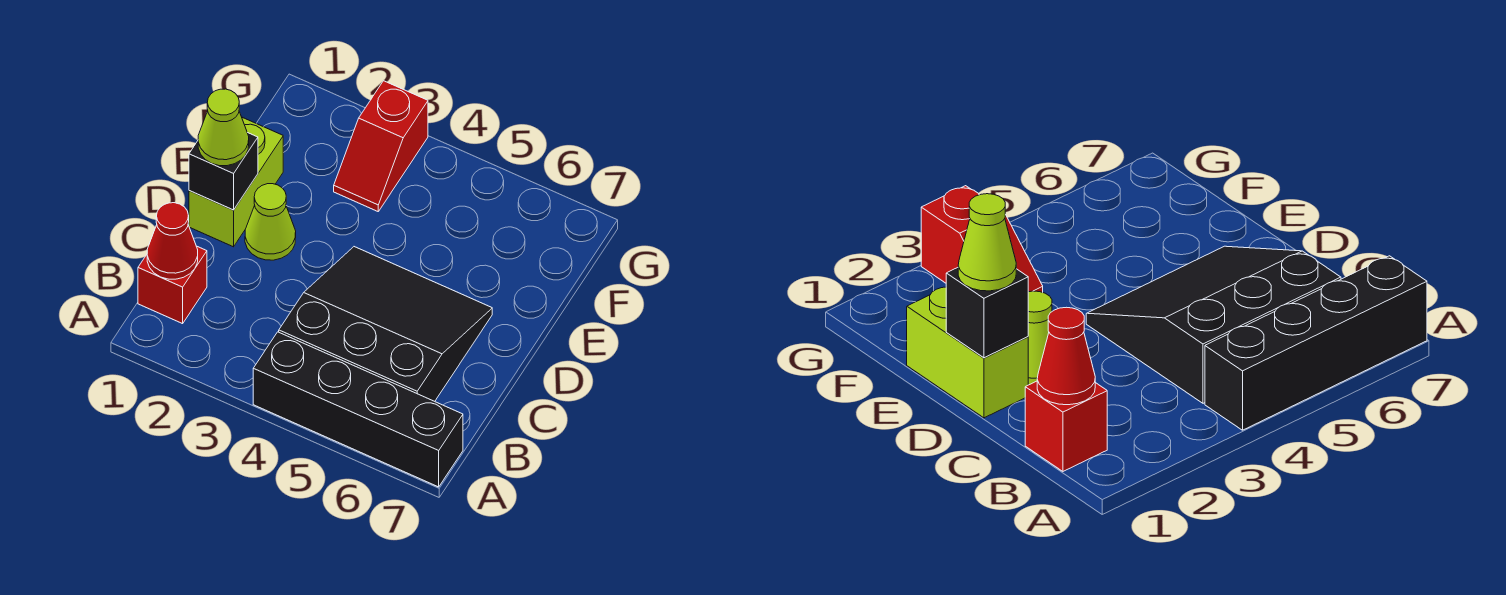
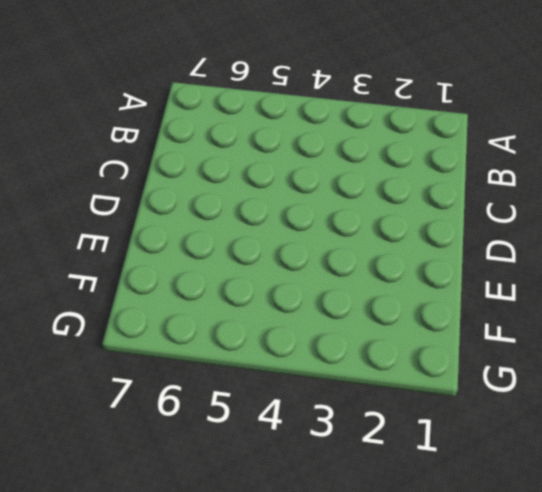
none -> black 1x4 brick [253,332,463,487]
none -> red 1x1 brick [138,246,207,324]

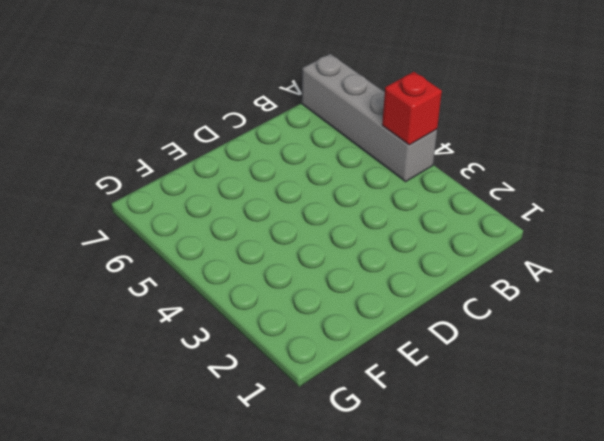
grey 1x4 brick [302,54,437,182] -> black 1x4 brick [253,332,463,487]
red 1x1 brick [382,72,442,145] -> red 1x1 brick moved to [138,246,207,324]
none -> black 3x3 slope [279,247,492,401]
none -> lime 1x2 brick [189,117,283,247]

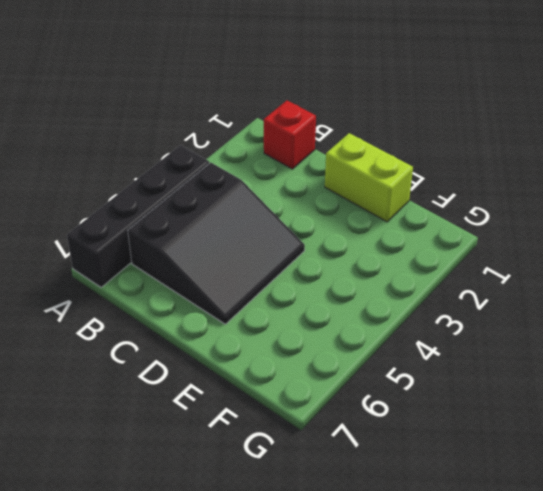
none -> lime 1x1 cone [245,184,296,260]
none -> red 1x2 slope [334,81,428,211]

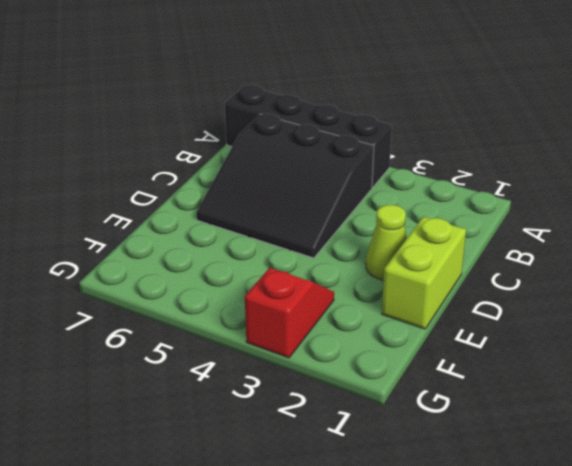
none -> red 1x1 brick [138,246,207,324]
none -> red 1x1 cone [147,203,198,279]

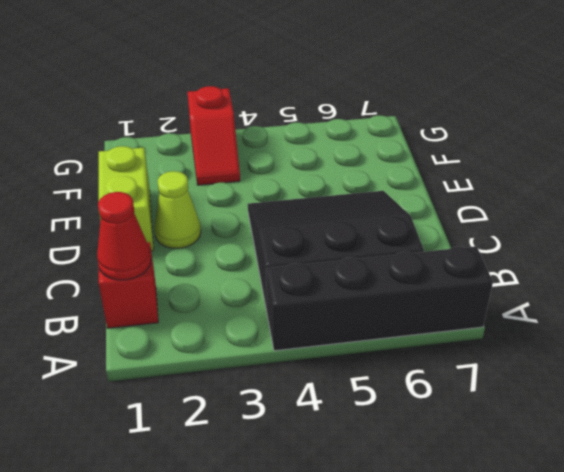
none -> black 1x1 brick [189,133,258,210]
none -> lime 1x1 cone [198,89,249,166]

